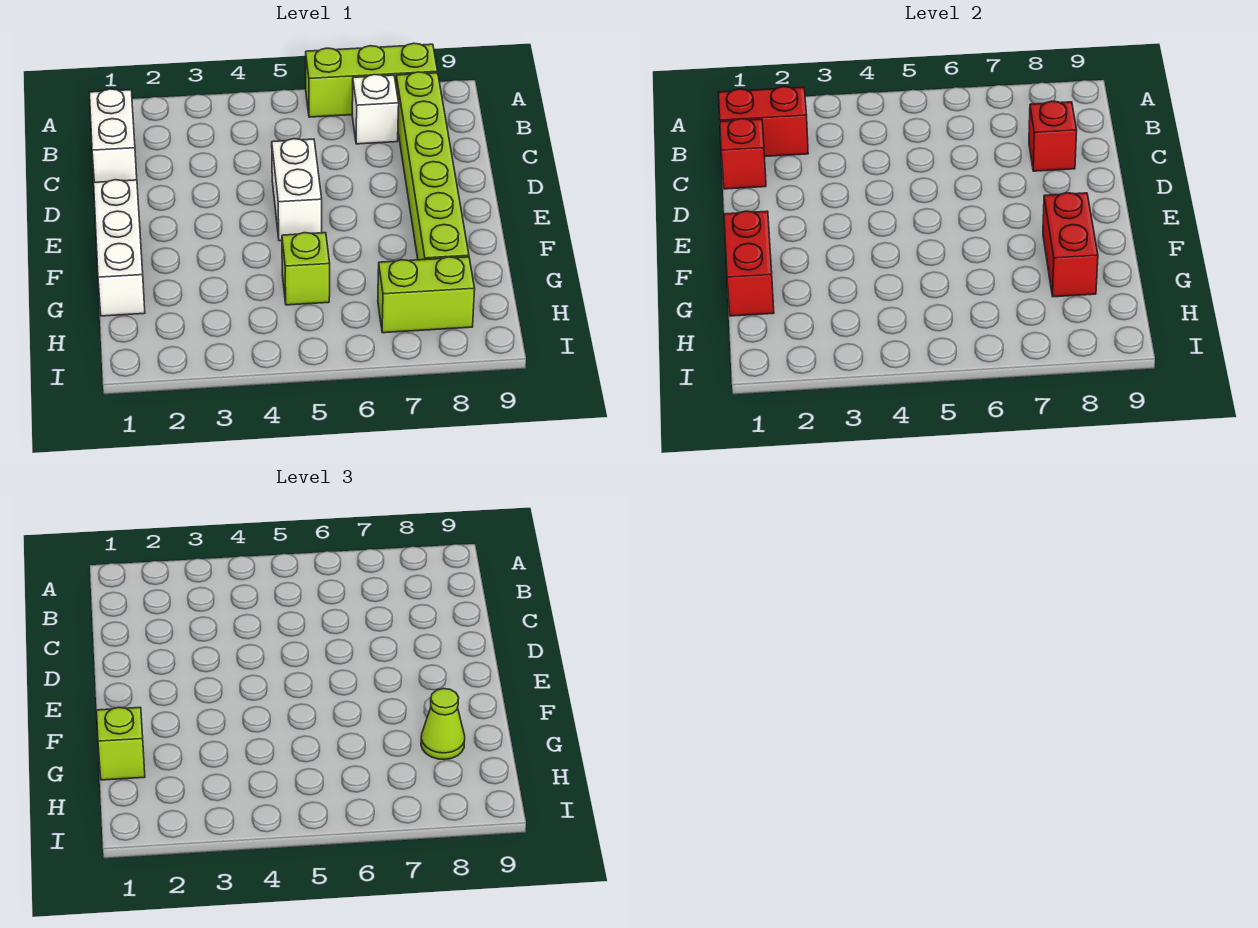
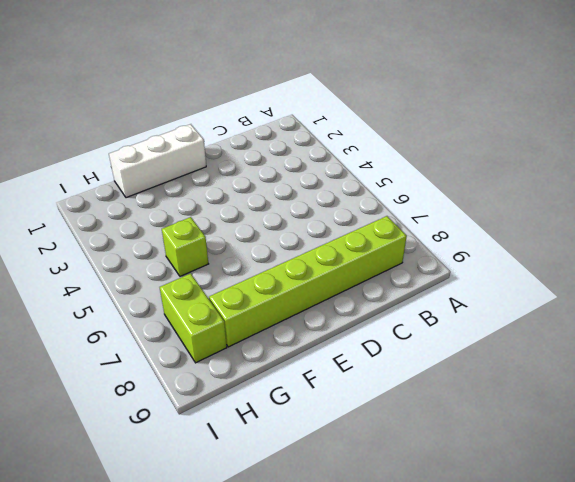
none -> lime 1x3 brick [306,43,438,117]
none -> white 1x2 brick [89,89,137,182]
none -> white 1x1 brick [352,74,399,144]

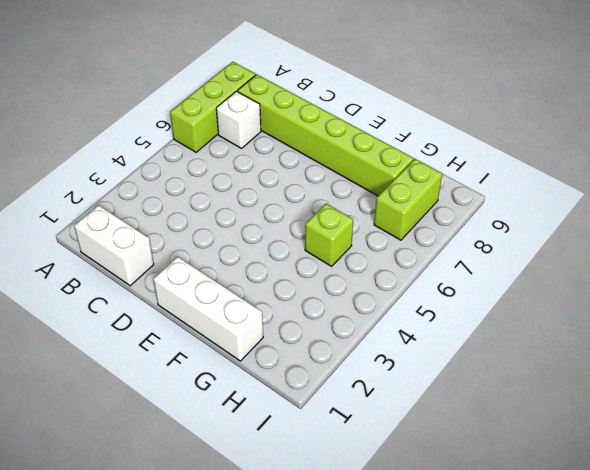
none -> white 1x2 brick [272,139,322,241]
none -> red 1x2 brick [718,87,808,157]
none -> red 1x1 brick [720,119,766,189]

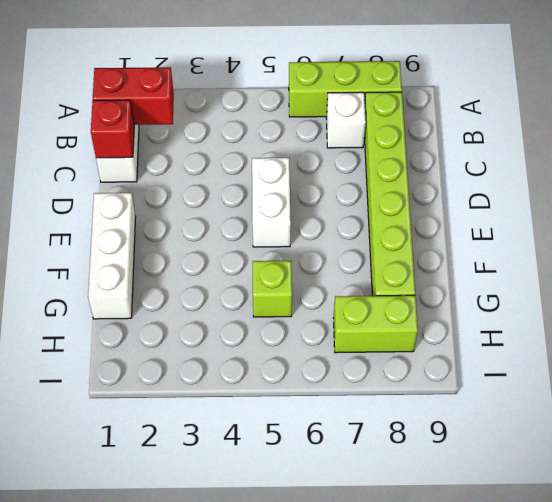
none -> red 1x1 brick [1029,101,1077,171]
none -> red 1x2 brick [724,211,774,316]
none -> red 1x2 brick [1043,193,1098,297]

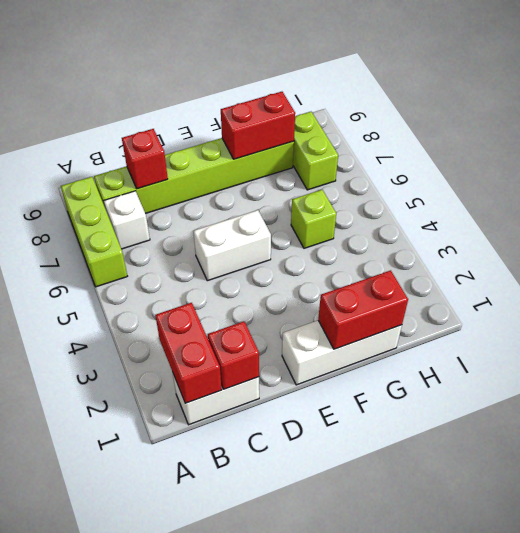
none -> lime 1x1 brick [97,707,145,780]
none -> lime 1x1 cone [421,689,465,760]

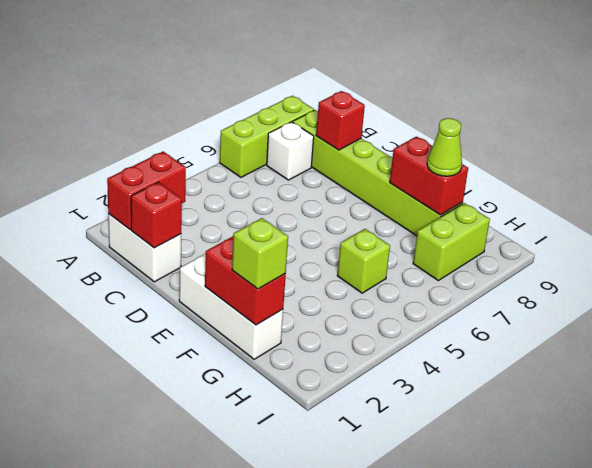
none -> white 1x2 brick [272,139,322,241]

